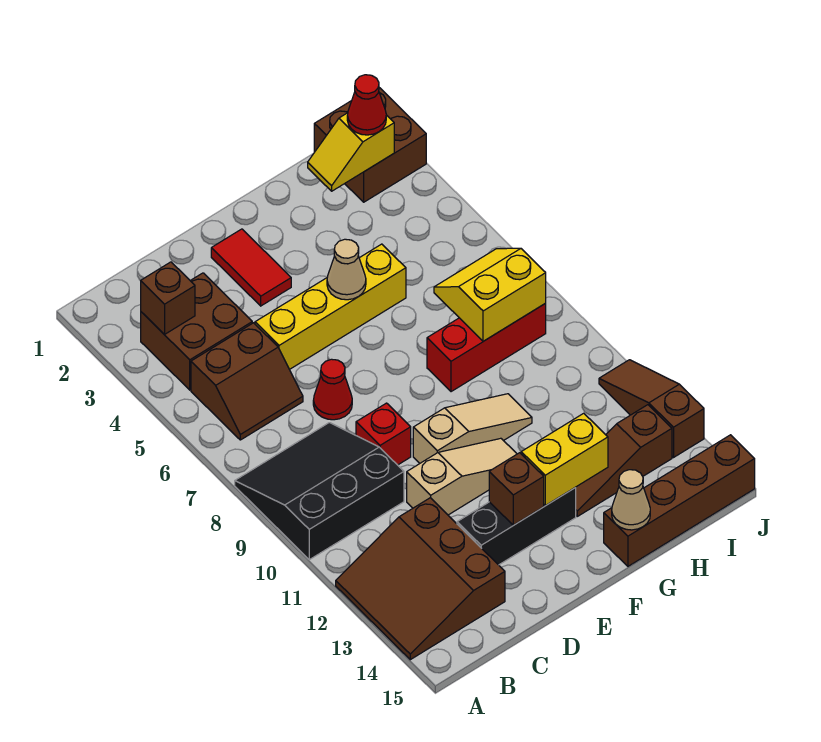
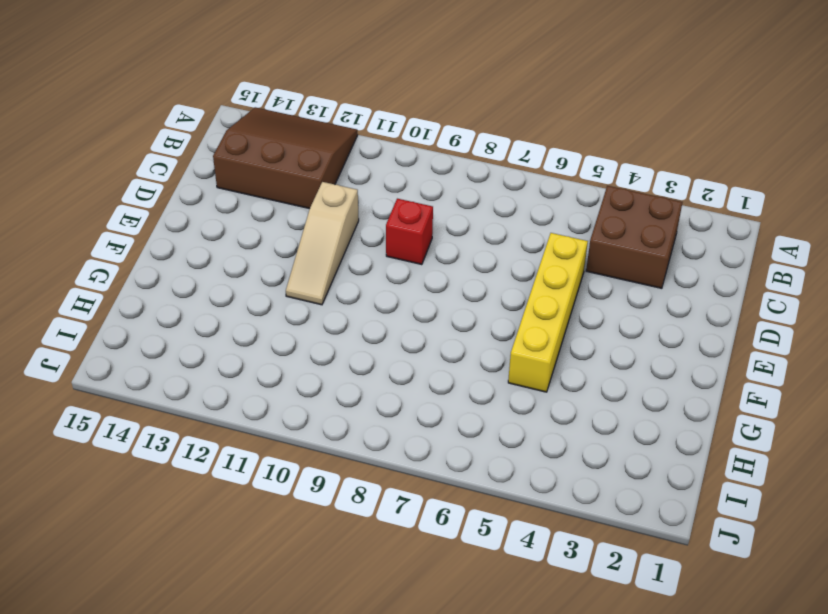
none -> black 3x3 slope [235,423,404,560]
none -> brown 2x2 slope [191,323,303,440]
none -> red 1x1 cone [313,359,352,420]

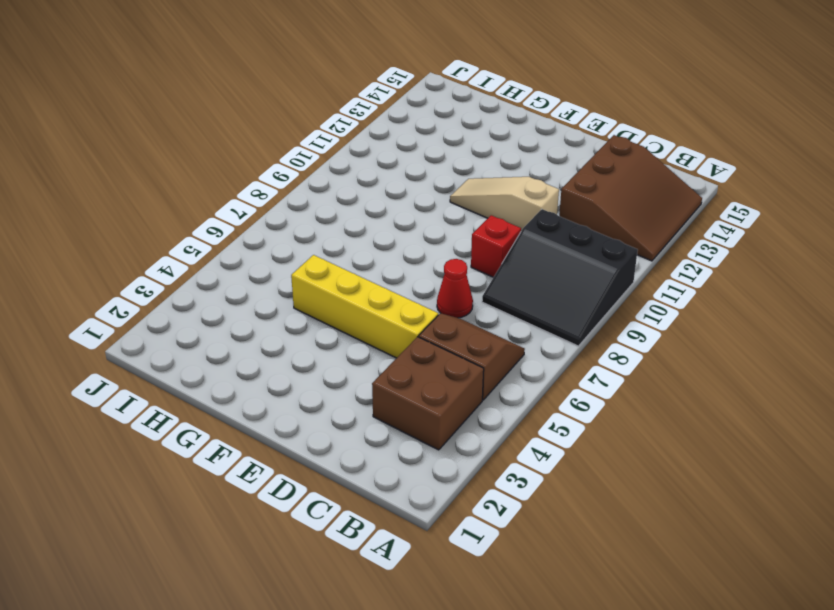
none -> black 1x3 brick [457,488,576,565]
none -> red 1x2 tile [211,229,291,306]
none -> tan 1x3 slope [413,394,532,463]

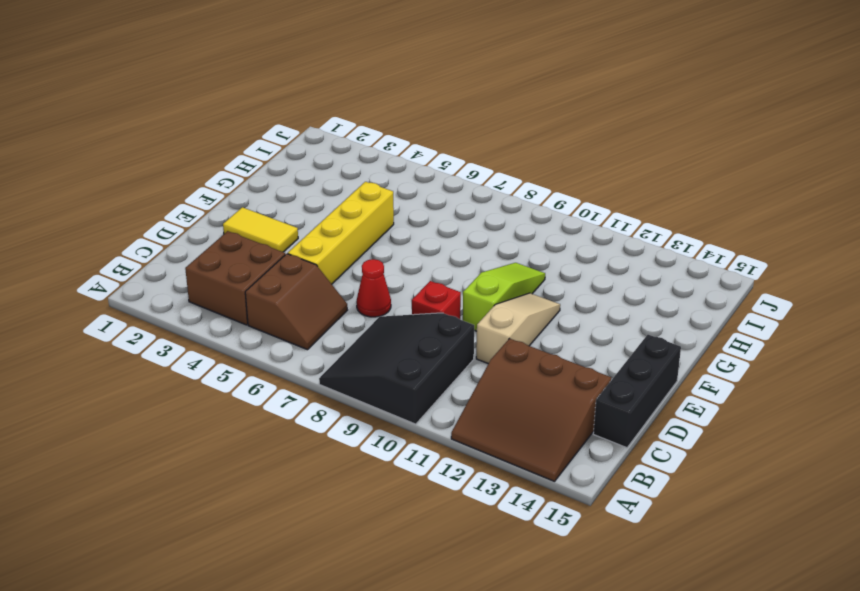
black 1x3 brick [593,335,681,448] -> black 1x3 brick moved to [457,488,576,565]
yellow 1x2 tile [223,207,298,252] -> red 1x2 tile [211,229,291,306]
lime 1x3 slope [463,263,545,331] -> tan 1x3 slope [413,394,532,463]
none -> red 1x3 brick [427,303,546,392]
none -> brown 1x3 slope [575,405,672,516]
none -> brown 1x4 brick [604,435,755,566]

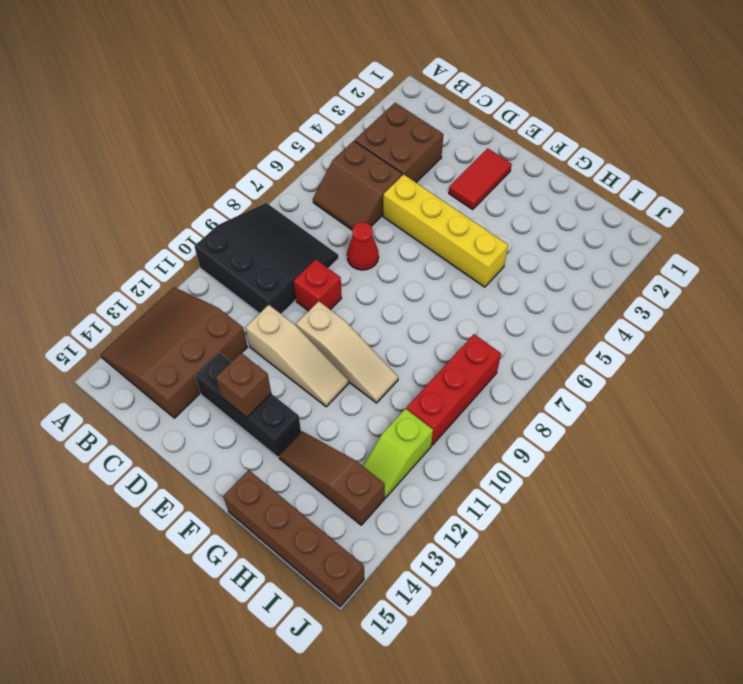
red 1x3 brick [407,334,501,445] -> red 1x3 brick turned to [427,303,546,392]
lime 1x2 slope [363,409,433,498] -> none
none -> brown 2x2 brick [314,88,426,202]
none -> brown 1x3 slope [599,360,704,457]
none -> brown 1x1 brick [141,262,195,334]

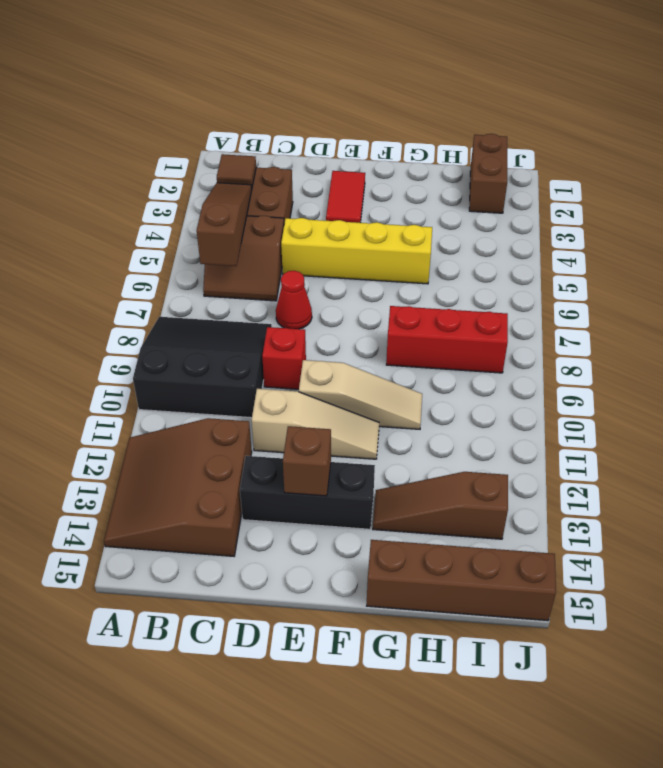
brown 1x1 tile [217,154,256,189] -> brown 1x1 brick [141,262,195,334]
brown 1x3 slope [197,183,252,266] -> brown 1x3 slope moved to [599,360,704,457]
brown 1x2 brick [469,134,507,213] -> brown 2x2 brick [314,88,426,202]
none -> tan 1x1 cone [327,239,366,300]
none -> yellow 1x2 brick [521,413,608,506]
none -> tan 1x1 cone [612,470,650,530]

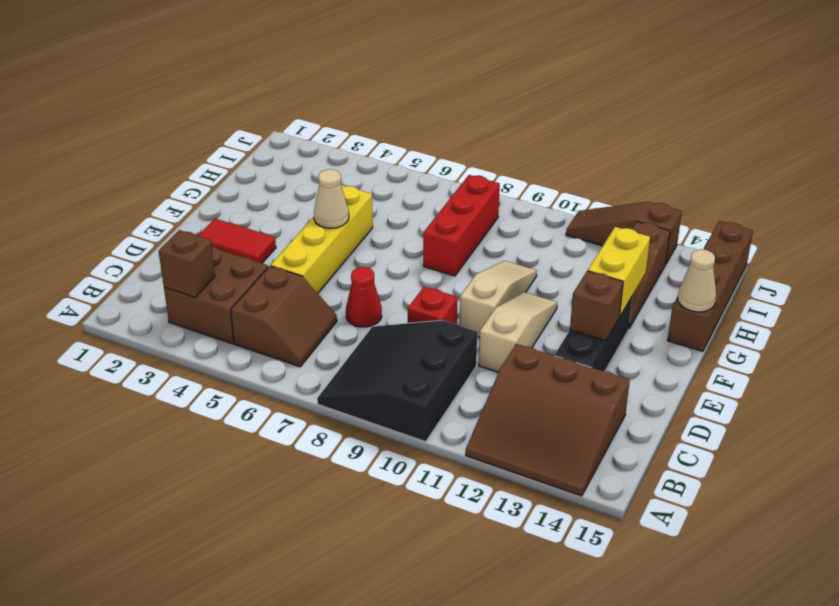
none -> brown 2x2 brick [314,88,426,202]
none -> yellow 1x2 slope [308,113,394,191]
none -> yellow 2x2 slope [434,248,546,341]

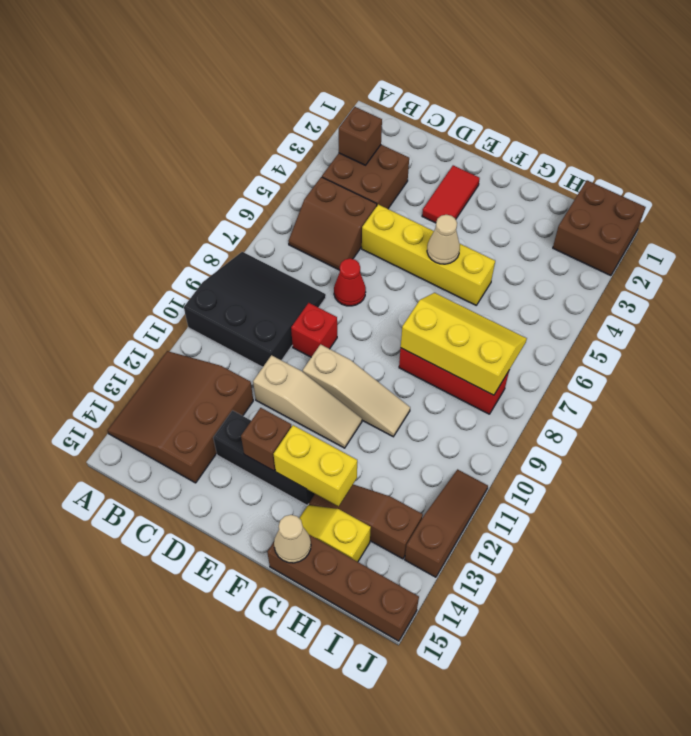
yellow 2x3 slope [401,293,527,395] -> yellow 2x2 slope [434,248,546,341]
yellow 1x2 slope [299,505,371,562] -> yellow 1x2 slope moved to [308,113,394,191]
none -> red 1x1 cone [347,75,386,135]

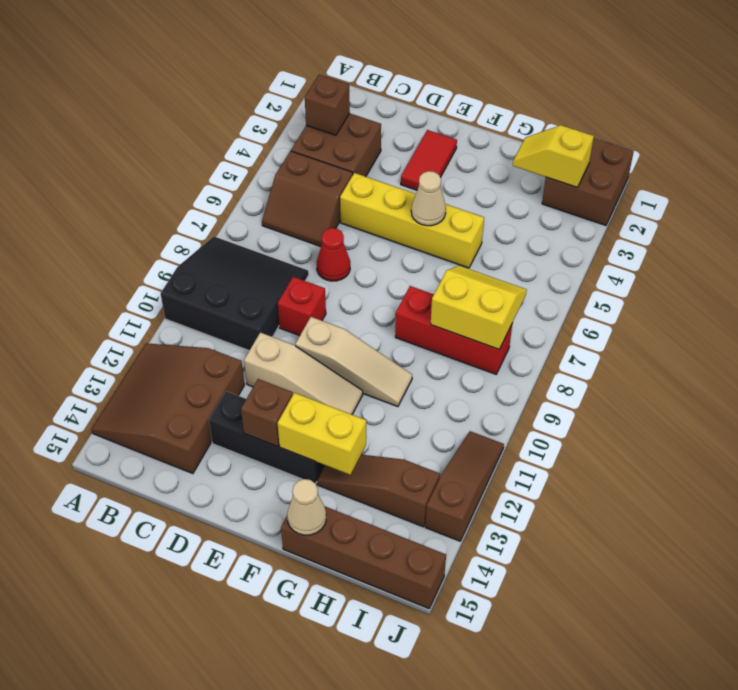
none -> red 1x1 cone [347,75,386,135]

